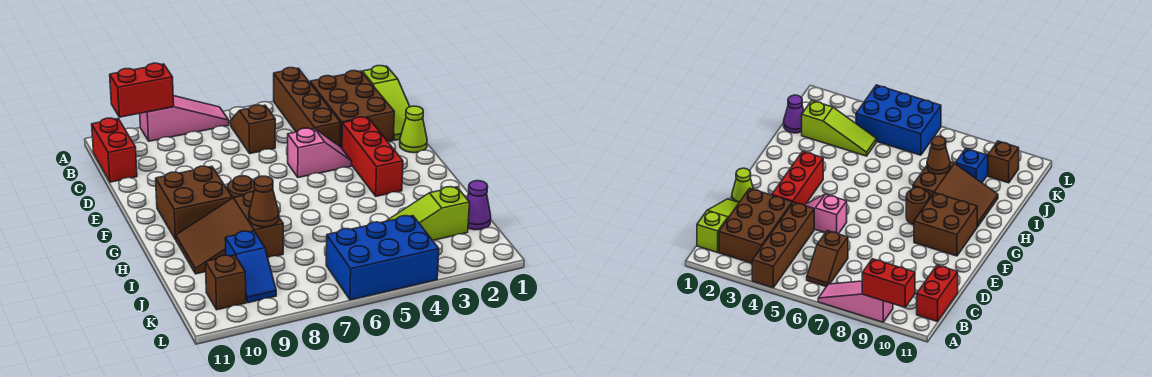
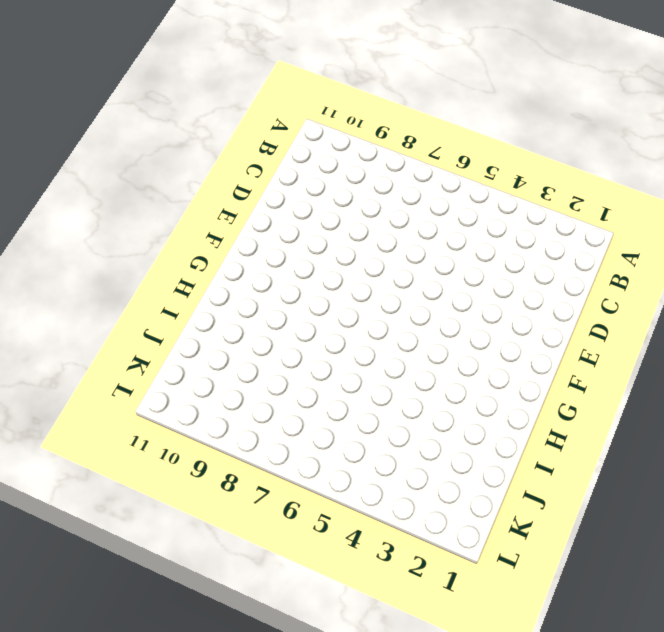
none -> brown 1x4 brick [274,68,341,146]
none -> pink 1x3 slope [140,96,229,141]
none -> lime 1x3 slope [362,66,410,140]

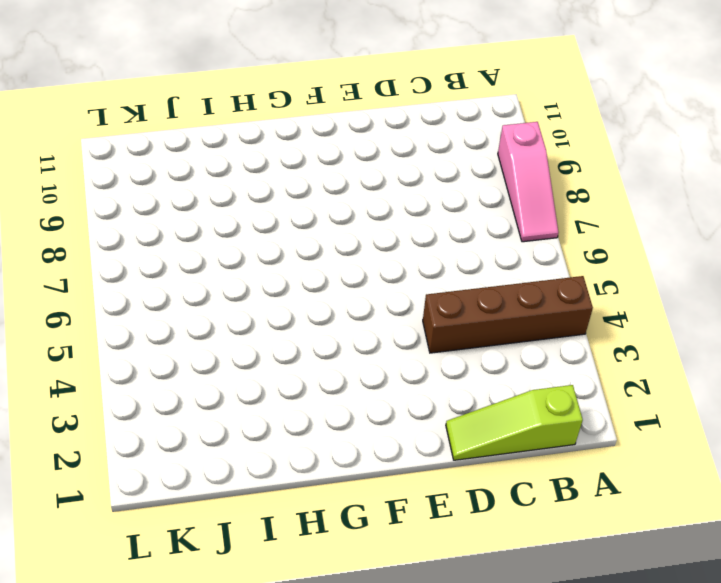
none -> brown 2x3 brick [310,71,394,148]
none -> brown 1x2 slope [230,105,275,153]
none -> red 1x2 brick [92,118,137,182]

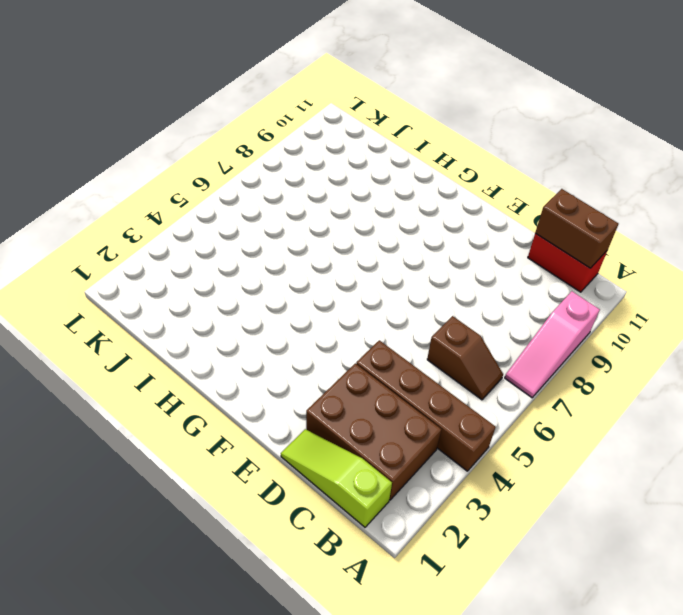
brown 1x2 brick [535,189,618,268] -> none
none -> lime 1x1 cone [400,106,427,153]
none -> red 1x3 brick [342,117,403,196]
none -> pink 1x2 slope [288,128,351,177]

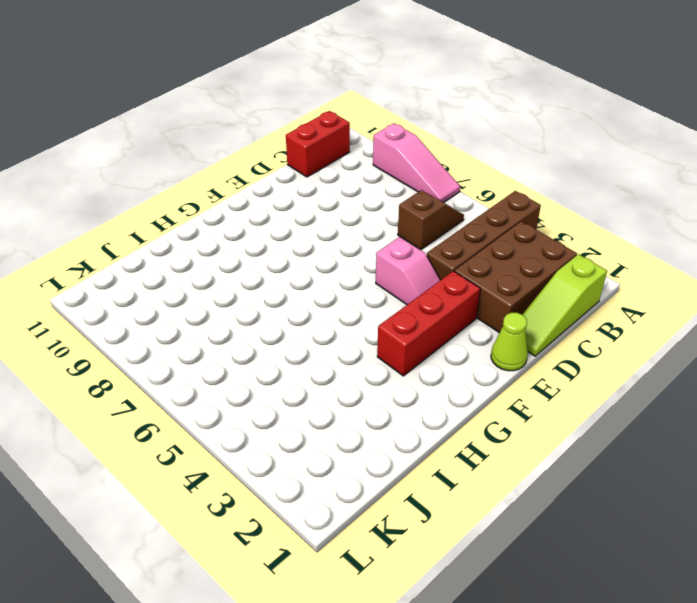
none -> brown 2x2 brick [156,166,232,239]
none -> brown 1x1 round brick [228,176,255,198]
none -> brown 2x3 slope [176,192,283,274]

